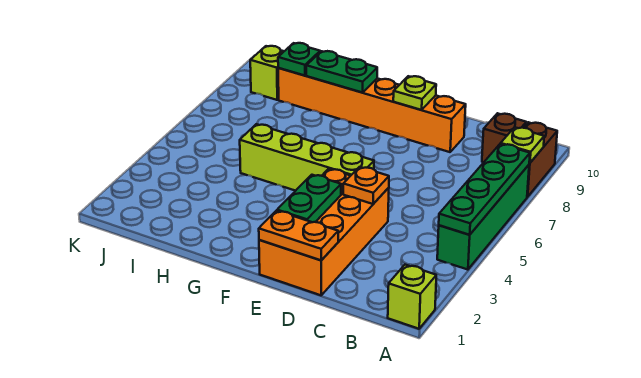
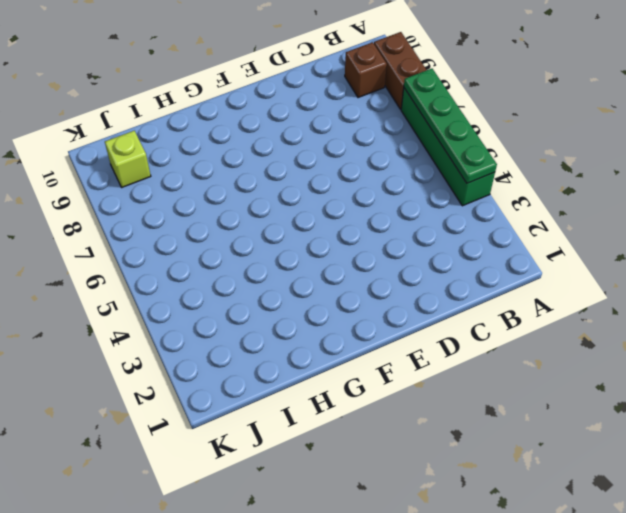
none -> lime 1x1 brick [388,265,436,329]
none -> orange 2x4 brick [259,169,389,295]
none -> orange 1x6 brick [278,68,466,152]

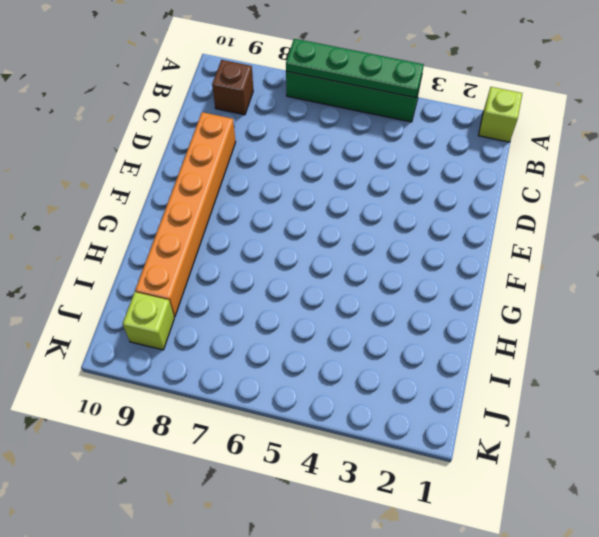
none -> brown 1x2 brick [523,122,557,197]
none -> orange 2x4 brick [259,169,389,295]
none -> lime 1x4 brick [240,124,374,191]

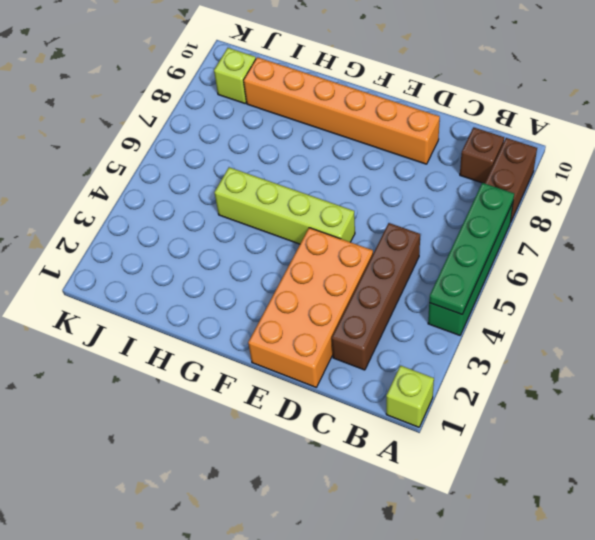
brown 1x4 brick [332,223,420,370] -> none
none -> lime 1x1 plate [501,127,544,163]
none -> orange 1x2 plate [259,211,338,260]
none -> orange 1x1 plate [343,167,389,204]

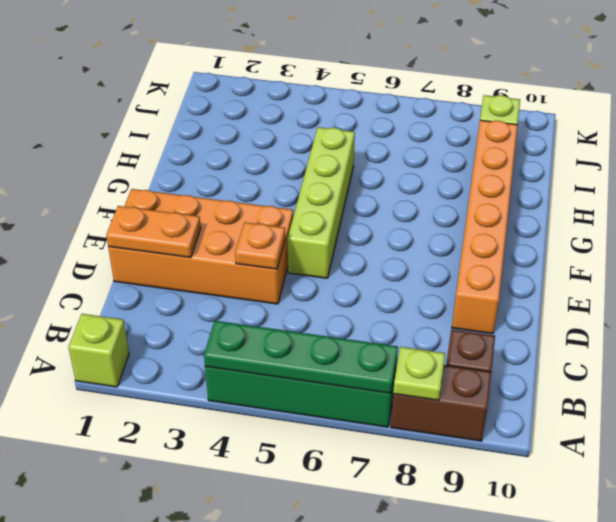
orange 1x2 plate [106,206,201,258] -> orange 1x2 plate turned to [259,211,338,260]
none -> green 1x2 plate [277,175,341,222]
none -> lime 1x1 plate [393,76,436,110]
none -> green 1x2 plate [306,51,377,93]

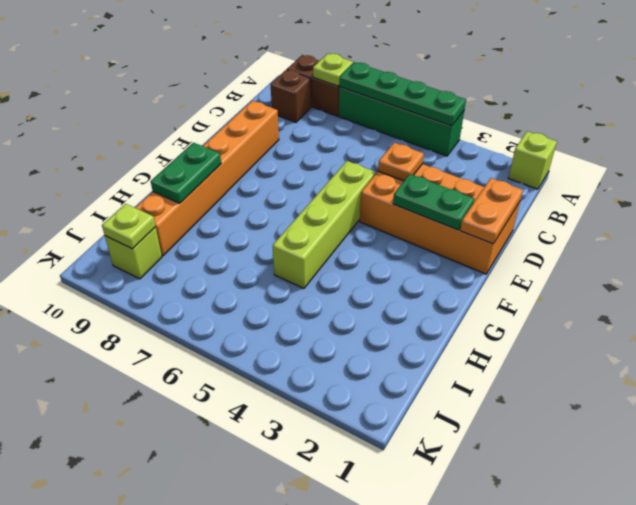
lime 1x1 plate [102,204,156,249] -> lime 1x1 plate moved to [393,76,436,110]
none -> green 1x1 plate [278,43,320,76]

